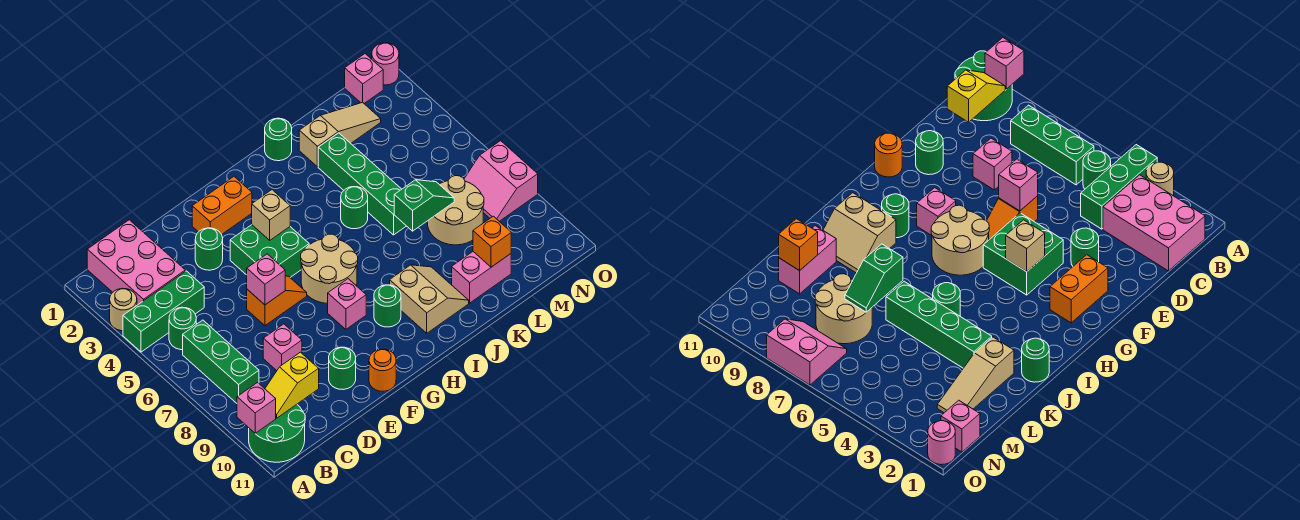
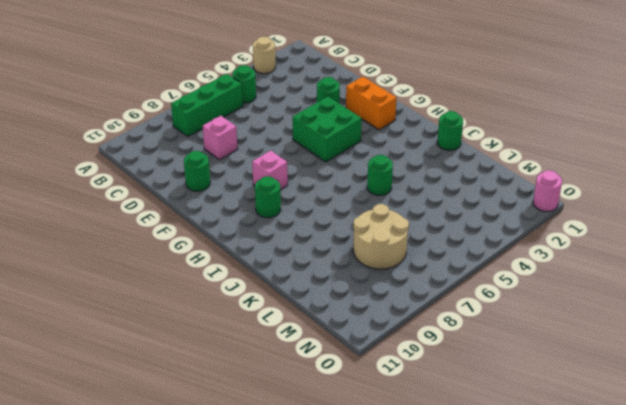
none -> green 1x3 brick [123,271,204,352]
none -> green 2x2 round brick [249,405,305,462]
none -> pink 2x3 brick [87,220,185,305]
none -> orange 1x2 slope [247,276,307,326]

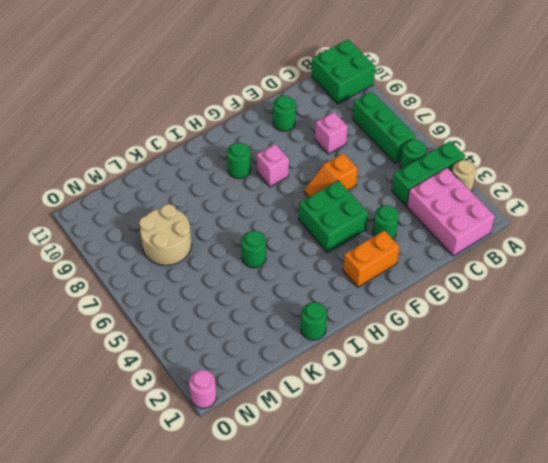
green 2x2 brick [312,39,375,104] -> green 2x2 round brick [249,405,305,462]
none -> orange 1x1 round brick [369,349,396,391]
none -> tan 2x2 round brick [301,234,358,304]
none -> tan 2x2 slope [390,265,469,333]
none -> tan 1x3 slope [299,102,381,167]

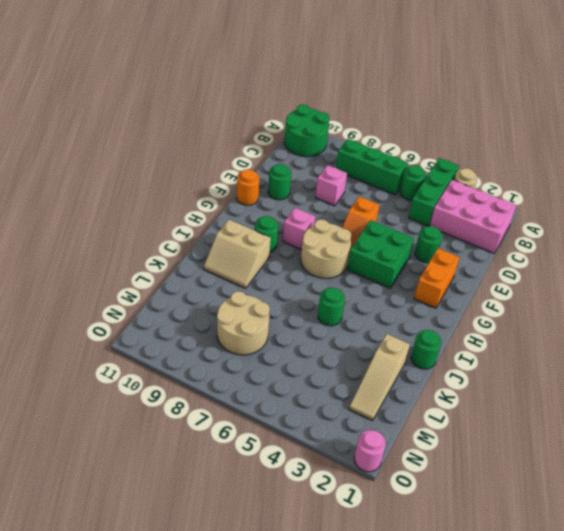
none -> green 1x4 brick [318,133,406,235]
none -> pink 1x2 brick [452,252,511,303]
none -> pink 1x1 brick [345,54,383,103]
none -> pink 2x2 slope [464,141,538,221]

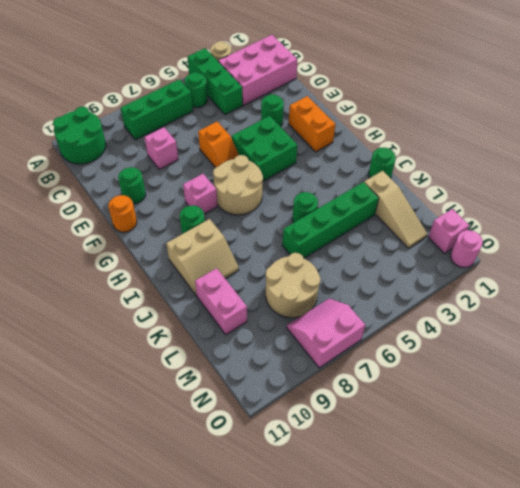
none -> pink 1x1 brick [237,383,276,433]
none -> yellow 1x2 slope [265,352,319,418]
none -> pink 1x1 brick [247,254,285,305]
none -> tan 1x1 brick [252,190,290,240]

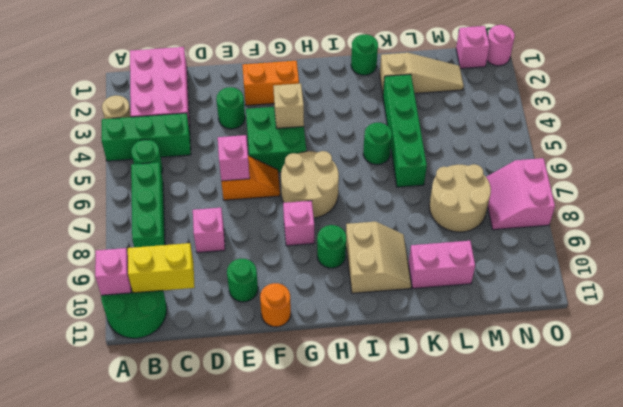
yellow 1x2 brick [128,243,195,293] -> yellow 1x2 slope [265,352,319,418]
none -> green 1x2 slope [394,180,454,231]
none -> orange 1x1 brick [473,216,511,267]

